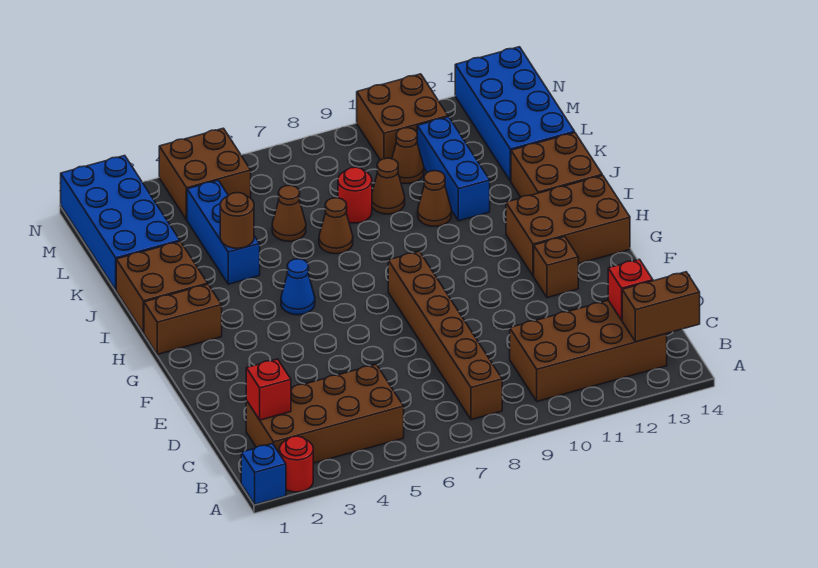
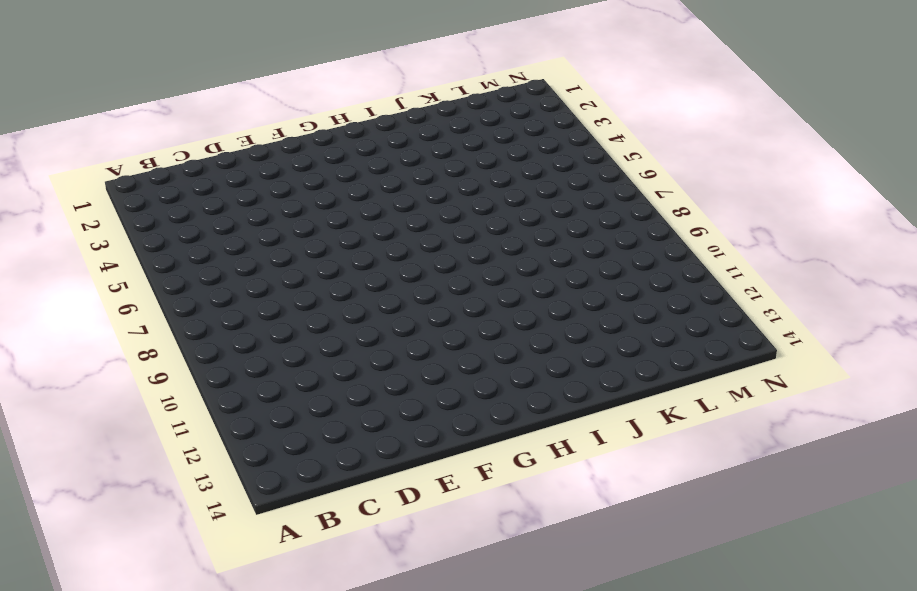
none -> blue 1x1 brick [241,444,286,504]
none -> red 1x1 round brick [280,436,313,492]
none -> brown 2x4 brick [246,365,404,463]

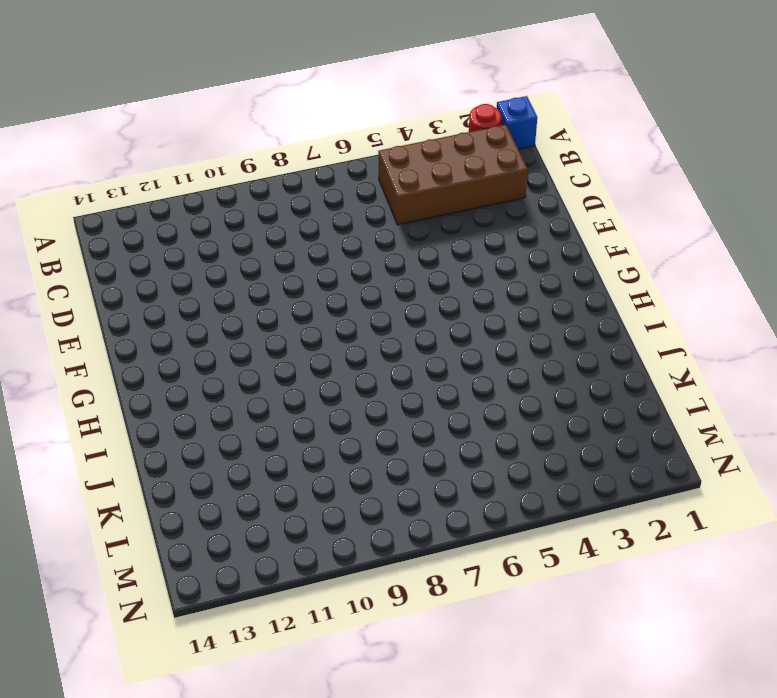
none -> brown 1x6 brick [388,251,502,420]
none -> brown 2x4 brick [510,300,667,401]
none -> brown 1x1 brick [534,237,578,298]

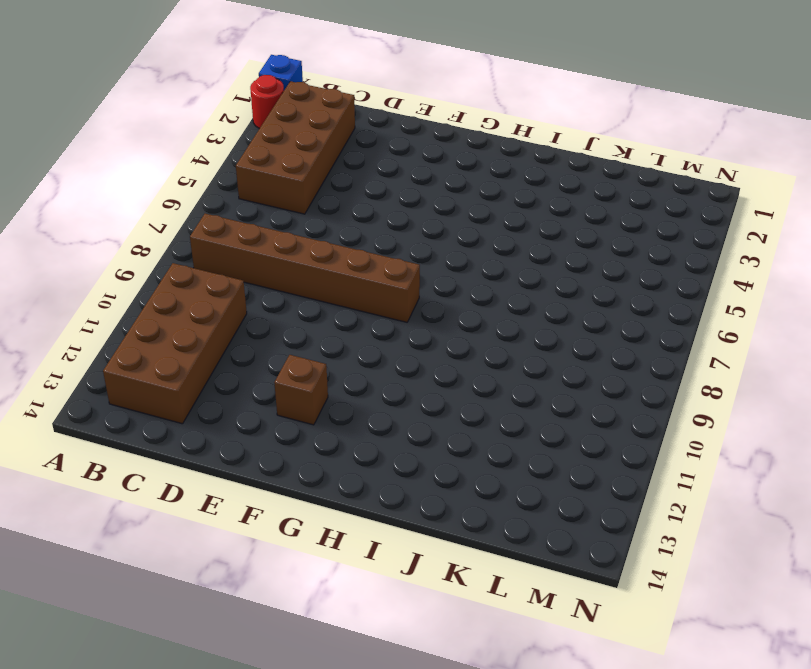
none -> brown 2x3 brick [506,175,630,276]
none -> brown 1x2 brick [144,284,222,354]
none -> blue 1x1 cone [281,259,315,315]

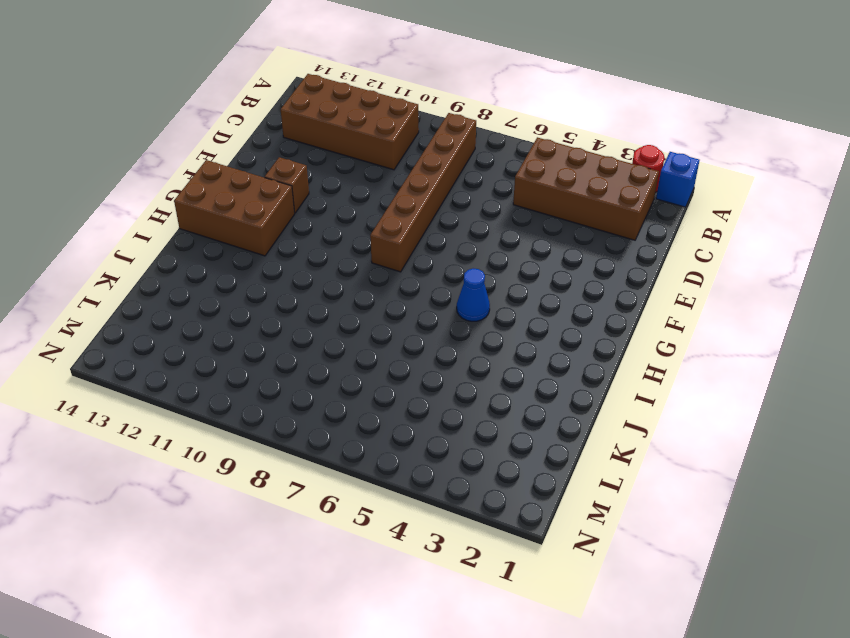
none -> brown 1x2 brick [144,284,222,354]
none -> brown 2x2 brick [116,241,208,333]
none -> brown 2x2 brick [511,133,602,197]

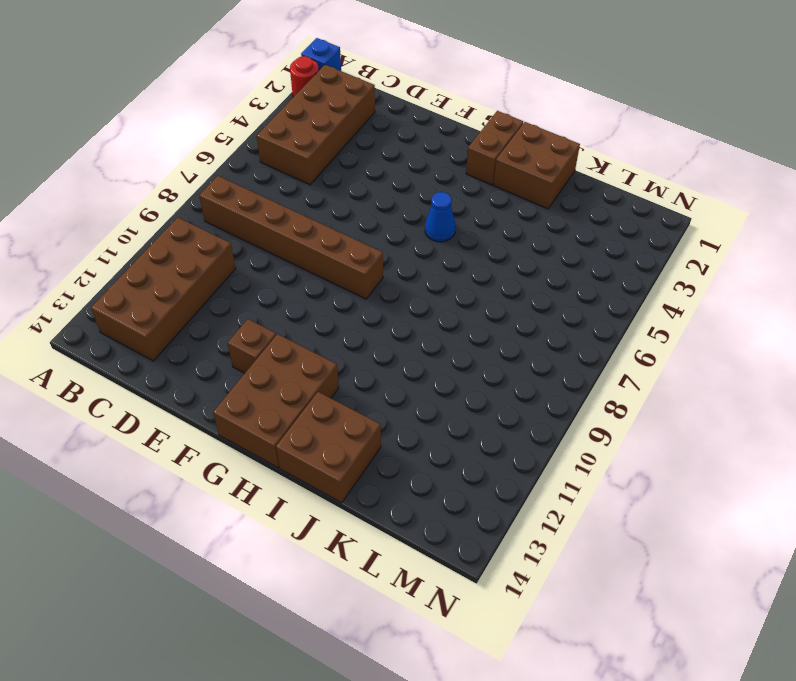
none -> blue 1x3 brick [187,180,260,284]
none -> brown 1x1 cone [319,198,353,254]
none -> brown 1x1 cone [418,171,452,226]

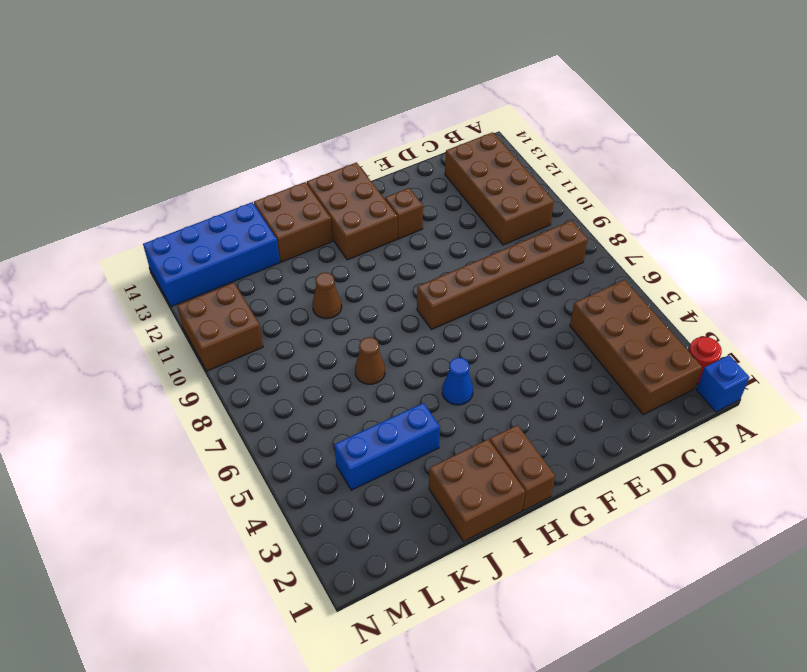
none -> blue 1x3 brick [417,117,490,221]
none -> blue 2x4 brick [61,156,180,290]
none -> brown 1x1 cone [272,185,306,241]

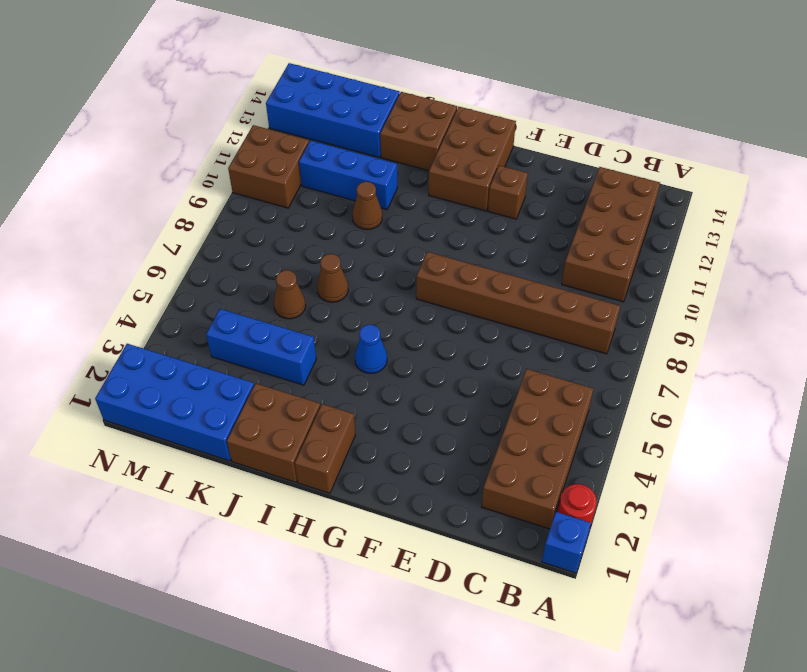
none -> red 1x1 round brick [338,167,372,223]
none -> brown 1x1 cone [372,158,405,214]
none -> brown 1x1 cone [392,128,424,184]

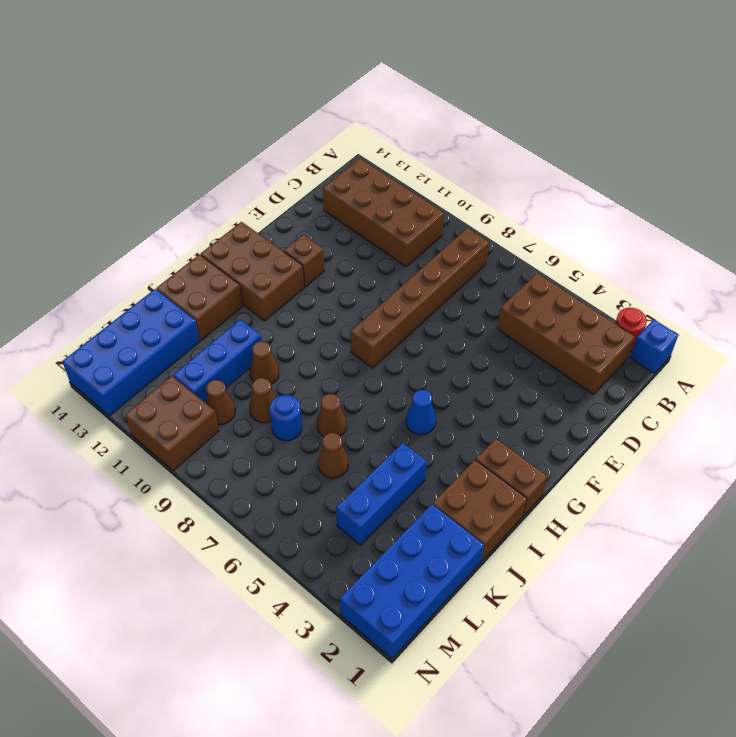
blue 1x1 round brick [270,395,302,441] -> red 1x1 round brick [338,167,372,223]
none -> brown 2x2 brick [159,128,251,220]
none -> brown 1x2 brick [622,272,700,342]
none -> red 1x1 brick [246,359,291,420]

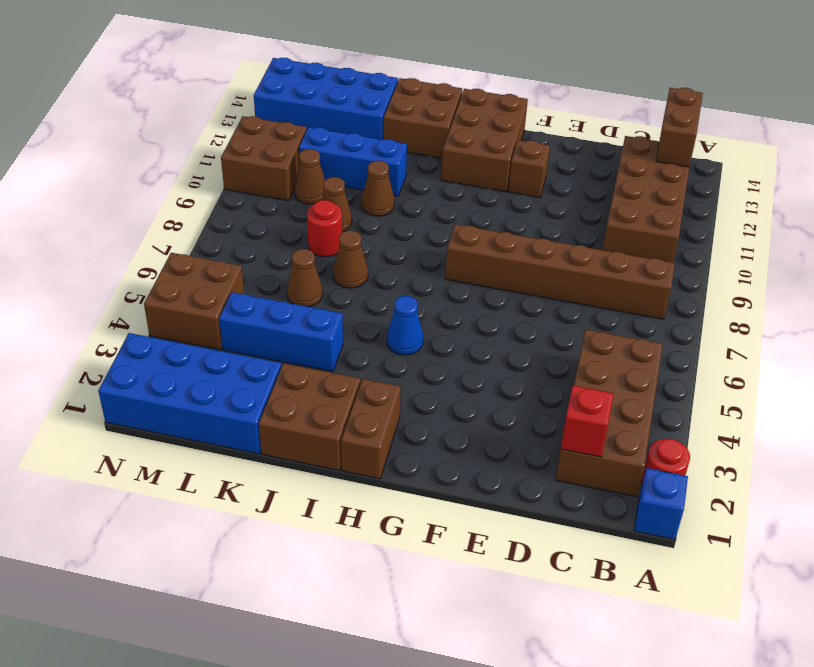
none -> red 1x1 brick [608,259,653,320]
none -> brown 1x1 round brick [220,193,254,248]

